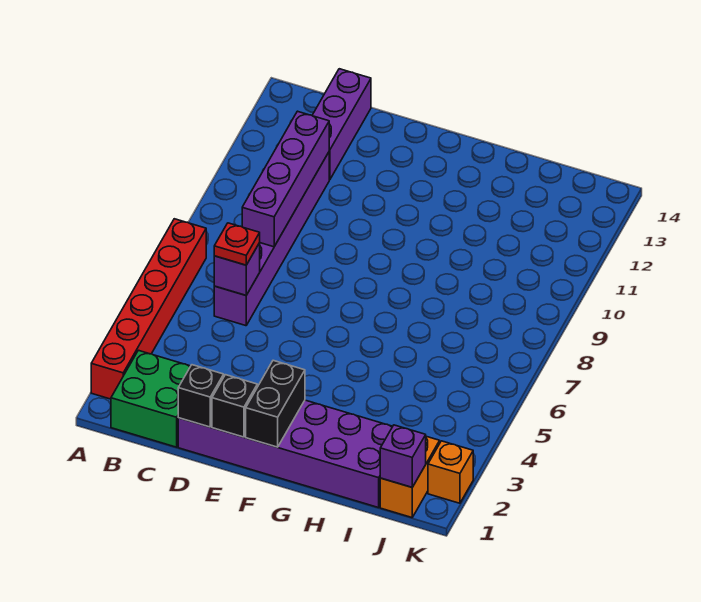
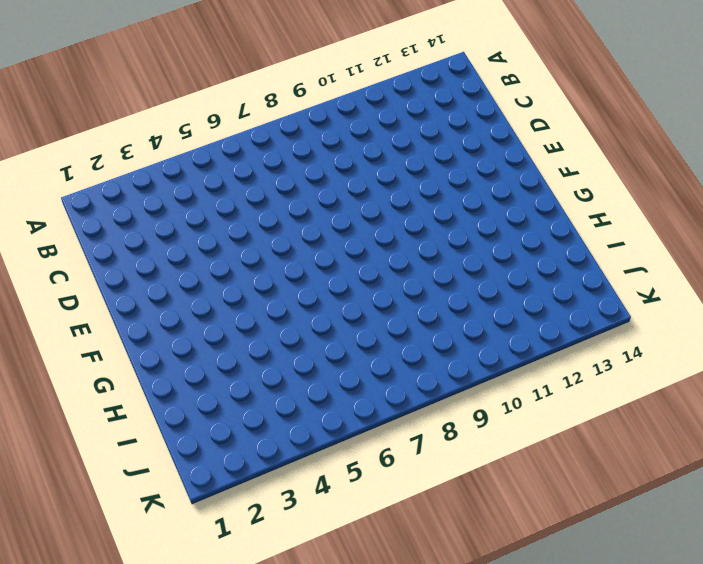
none -> red 1x6 brick [91,219,206,399]
none -> green 2x2 brick [111,350,190,447]
none -> purple 1x6 brick [214,152,329,326]

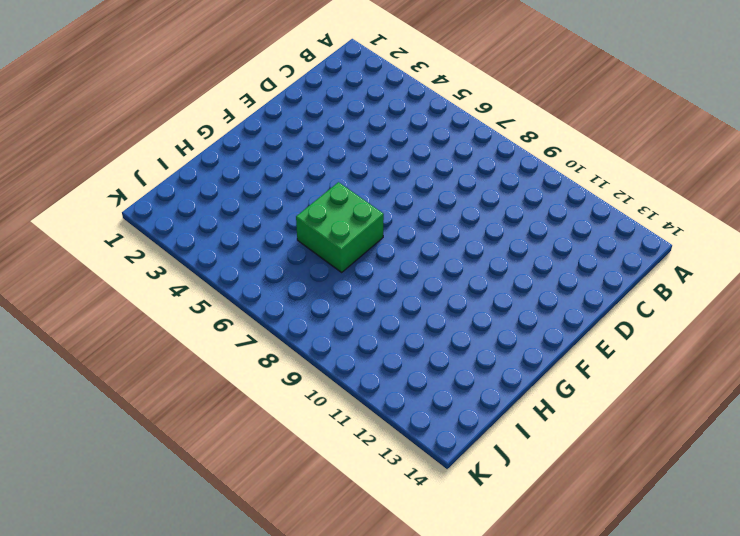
green 2x2 brick [296,182,384,272] -> green 2x2 brick moved to [111,350,190,447]
none -> red 1x6 brick [91,219,206,399]
none -> purple 1x6 brick [214,152,329,326]
none -> purple 1x3 brick [312,69,371,180]

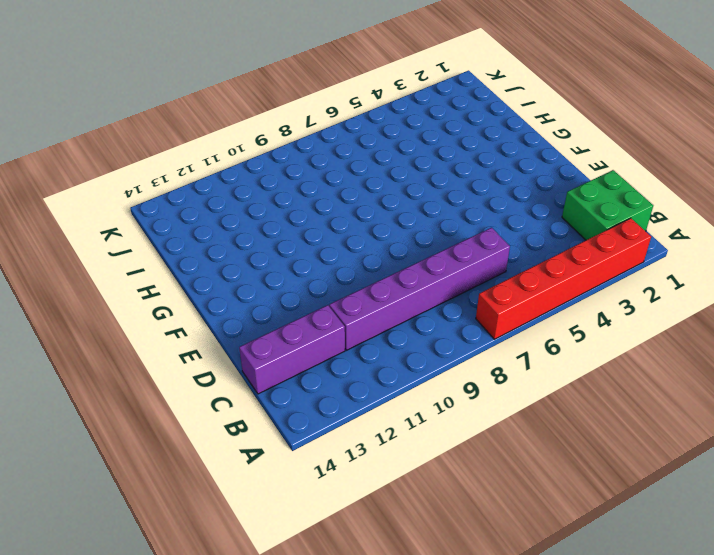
none -> purple 2x6 brick [178,386,393,508]
none -> orange 1x2 brick [380,436,440,517]
none -> orange 1x1 brick [428,441,473,503]

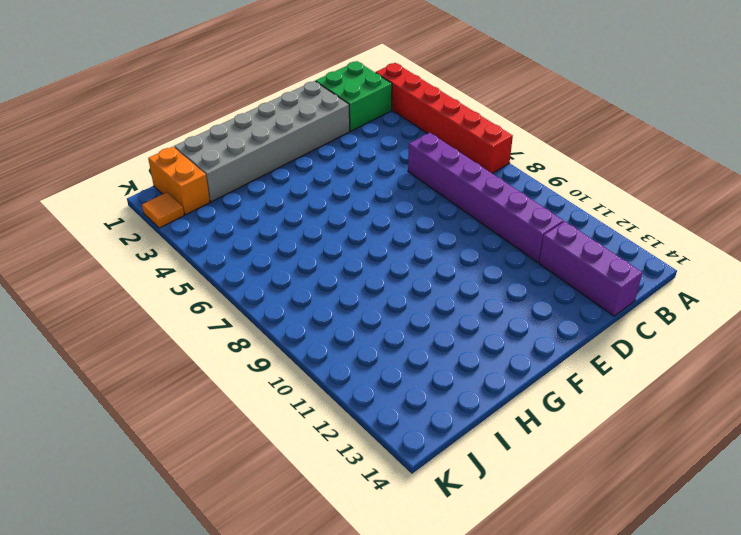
grey 2x6 brick [174,81,350,202] -> purple 2x6 brick [178,386,393,508]
orange 1x1 tile [142,192,184,228] -> orange 1x1 brick [428,441,473,503]
none -> purple 1x1 brick [214,243,260,295]
none -> purple 1x4 brick [242,111,329,247]
none -> black 1x1 brick [178,365,224,427]

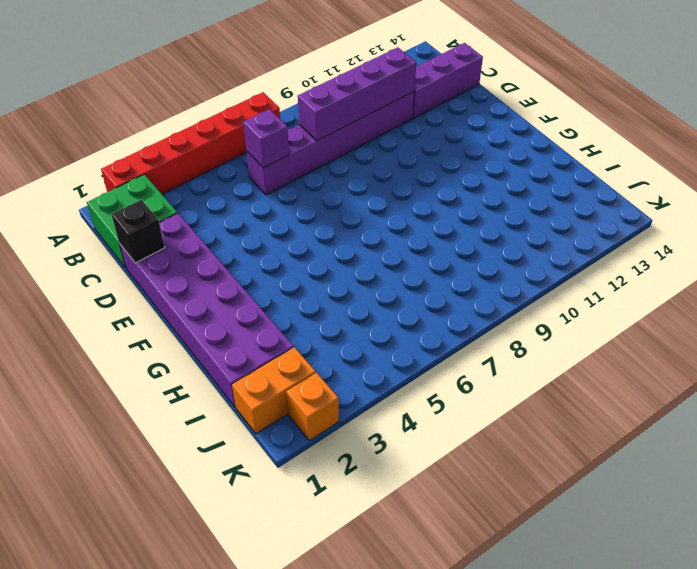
none -> black 1x1 brick [212,375,257,437]
none -> black 1x2 brick [246,360,305,447]
none -> purple 1x1 brick [380,425,426,487]

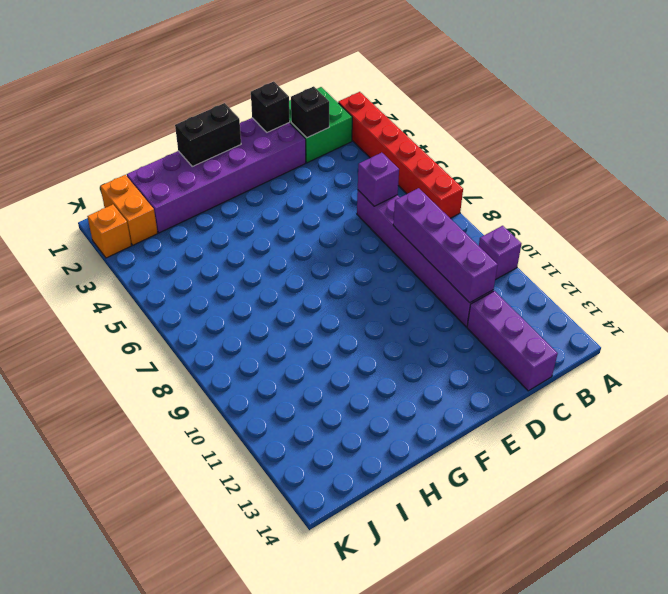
purple 1x1 brick [479,226,521,280] -> purple 1x1 brick moved to [380,425,426,487]
black 1x1 brick [291,86,329,138] -> black 1x1 brick moved to [212,375,257,437]
black 1x2 brick [175,103,241,166] -> black 1x2 brick turned to [246,360,305,447]
none -> red 1x1 plate [214,223,260,265]

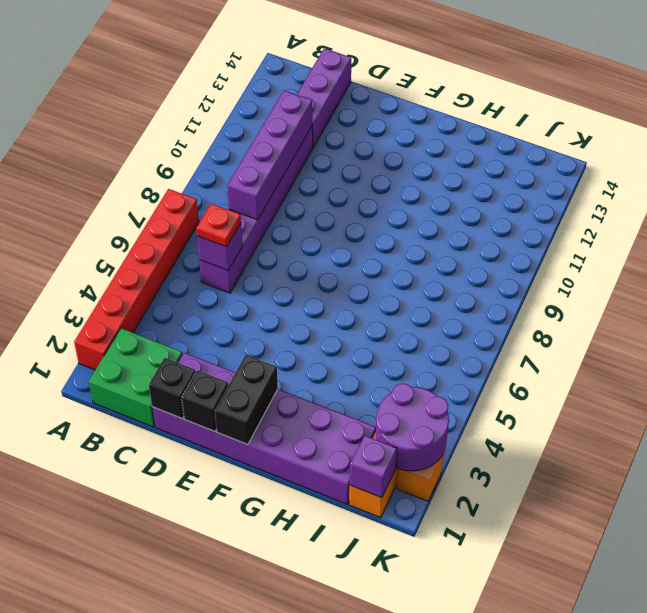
purple 2x2 round brick [376,383,449,471] -> none

